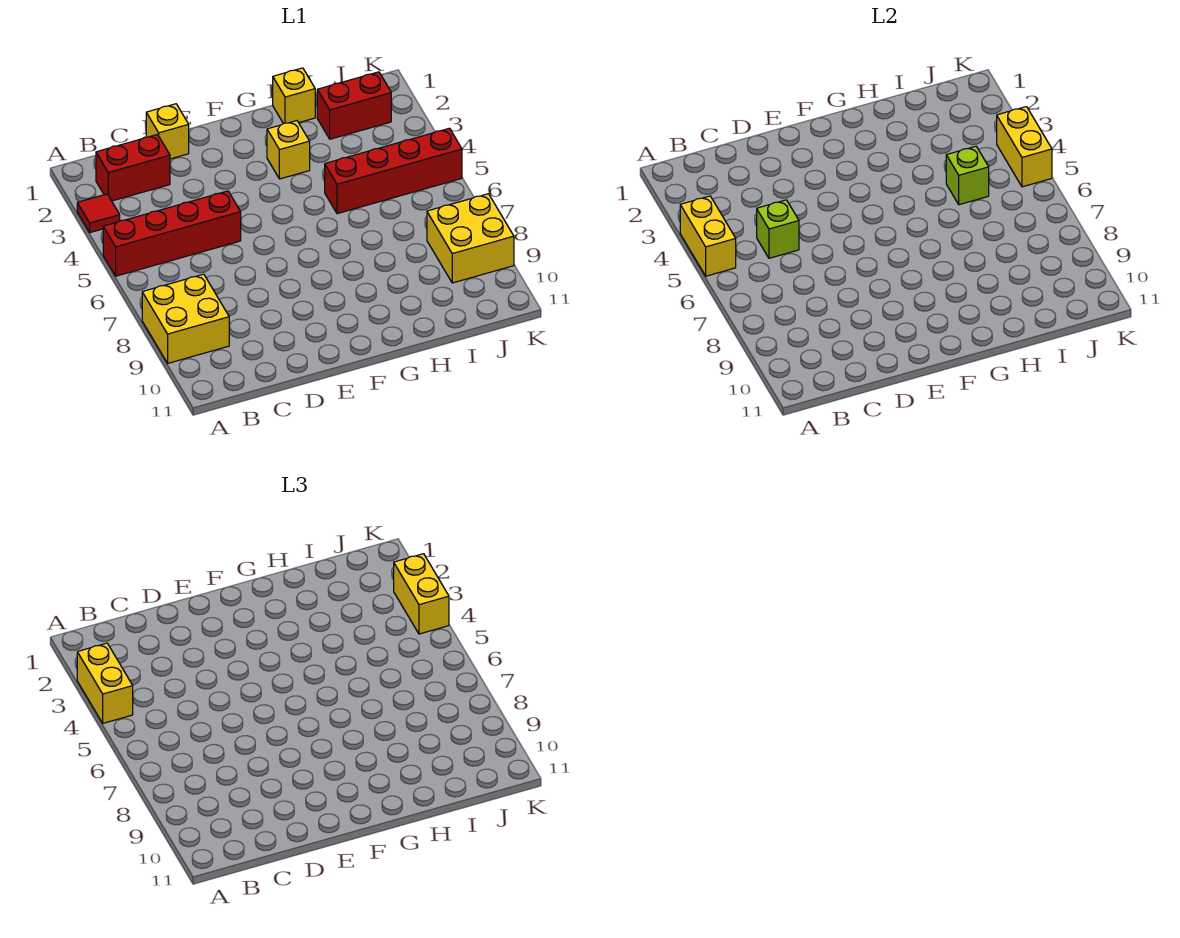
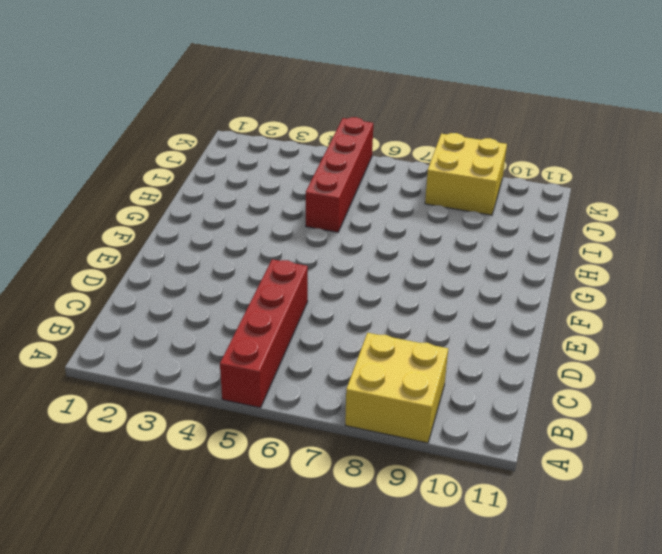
none -> red 1x1 tile [77,194,120,233]
none -> red 1x2 brick [96,135,170,201]
none -> yellow 1x1 brick [146,104,189,159]

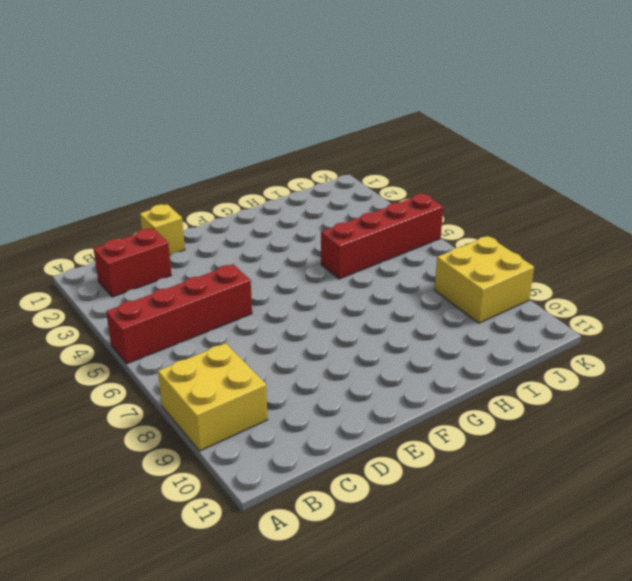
none -> red 1x1 tile [77,194,120,233]
none -> yellow 1x1 brick [267,121,310,179]
none -> yellow 1x1 brick [273,68,315,124]

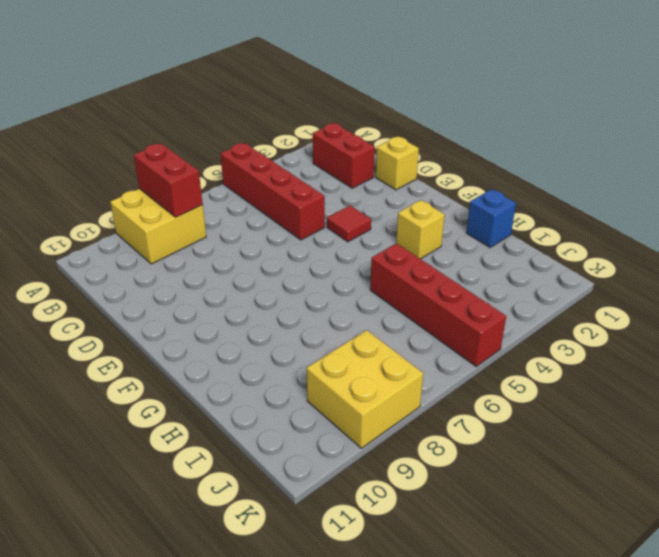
red 1x2 brick [134,144,203,217] -> red 1x2 brick moved to [317,72,391,139]
red 1x1 tile [327,206,371,242] -> red 1x1 tile moved to [77,194,120,233]
blue 1x1 brick [466,189,516,247] -> yellow 1x1 brick [273,68,315,124]
none -> yellow 1x2 brick [680,196,736,276]
none -> lime 1x1 brick [757,200,799,258]
none -> lime 1x1 brick [946,146,989,205]

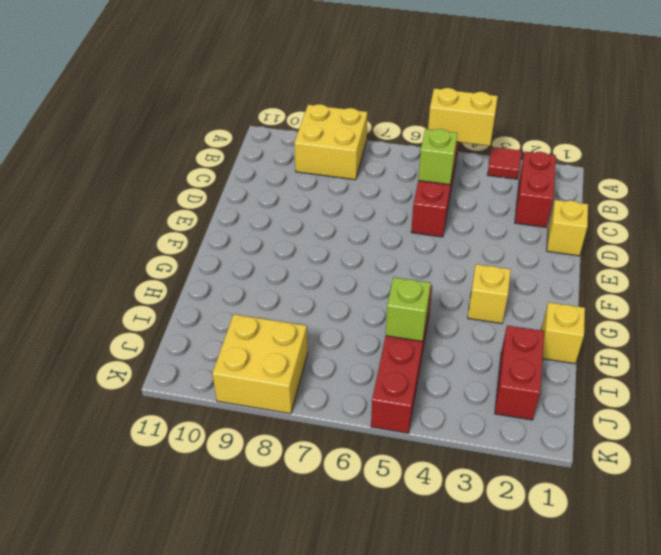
none -> yellow 1x2 brick [997,107,1052,187]
none -> yellow 1x2 brick [77,643,133,723]
none -> yellow 1x2 brick [394,554,449,634]

